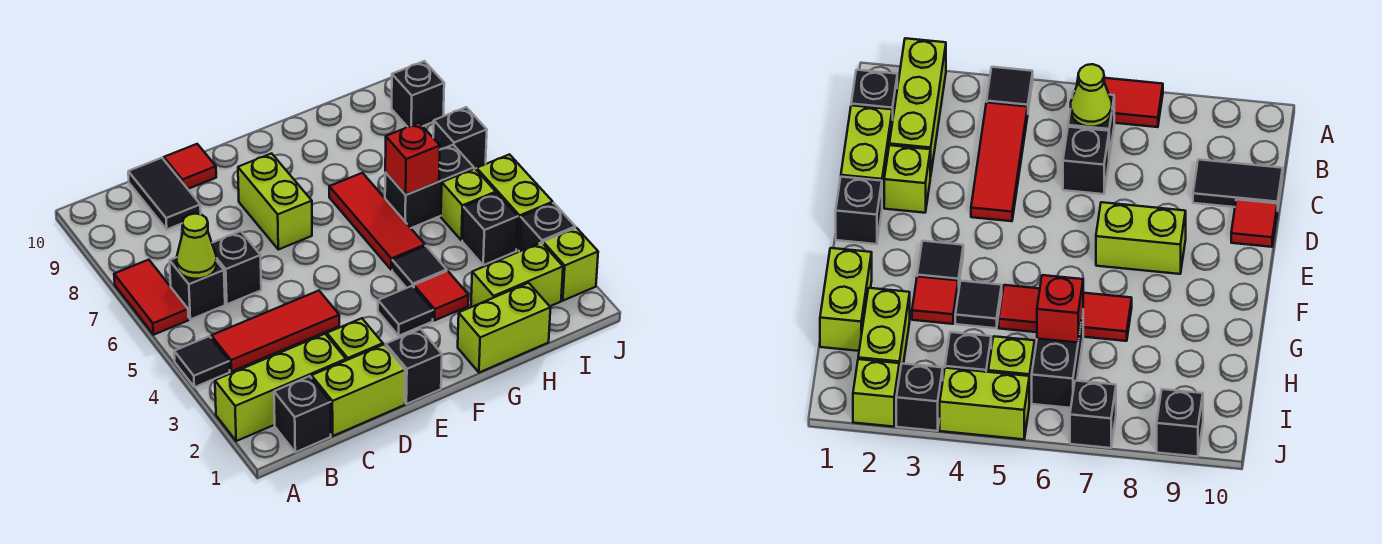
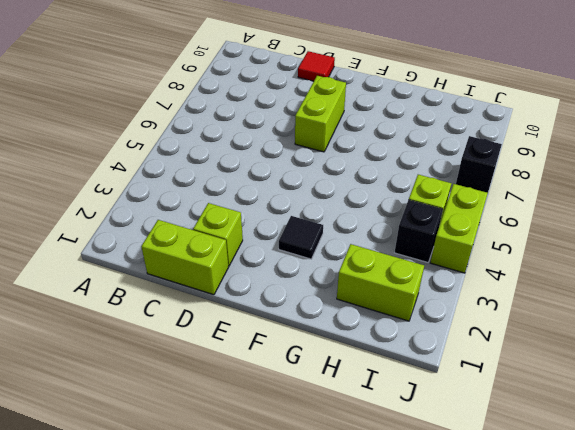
none -> lime 1x3 brick [215,334,346,441]
none -> black 1x1 tile [174,336,230,387]
none -> red 1x2 tile [114,260,189,335]

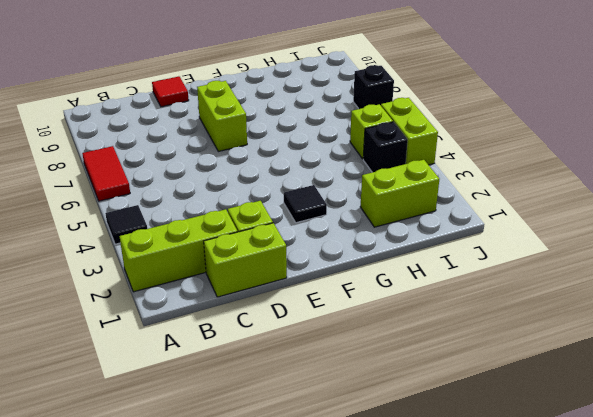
none -> black 1x1 brick [274,376,331,452]
none -> red 1x3 tile [211,291,339,372]
none -> black 1x1 brick [170,257,225,319]

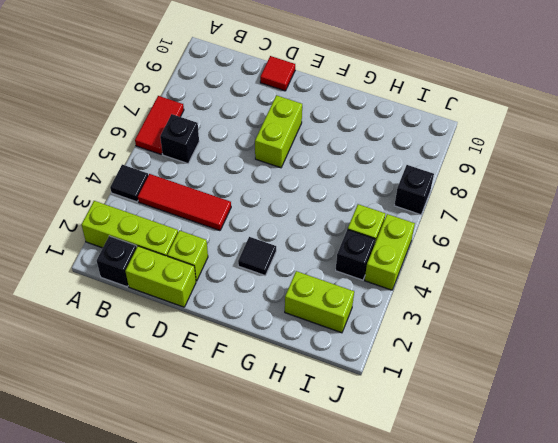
none -> black 1x1 brick [212,231,261,304]
none -> black 1x2 tile [128,158,201,229]
none -> black 1x1 brick [386,329,442,404]

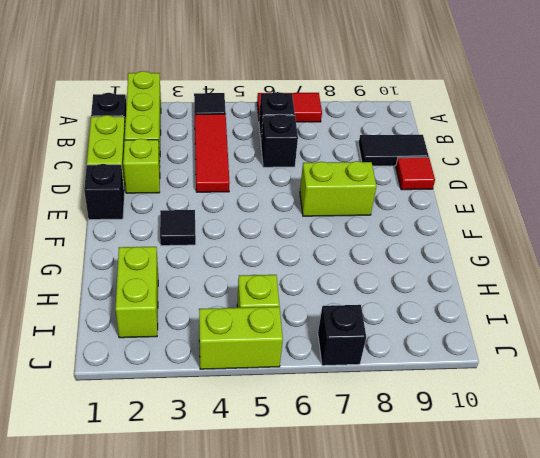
none -> lime 1x2 brick [458,283,550,373]
none -> red 1x1 tile [414,271,469,321]
none -> black 1x1 tile [392,246,447,288]

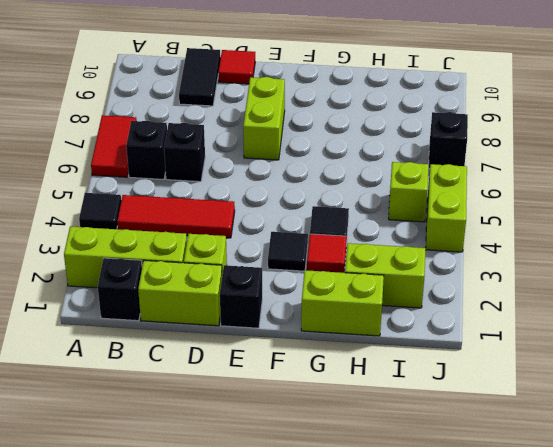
none -> red 1x3 tile [329,173,425,270]
none -> black 1x2 brick [385,145,474,228]
none -> black 1x1 brick [462,193,518,265]

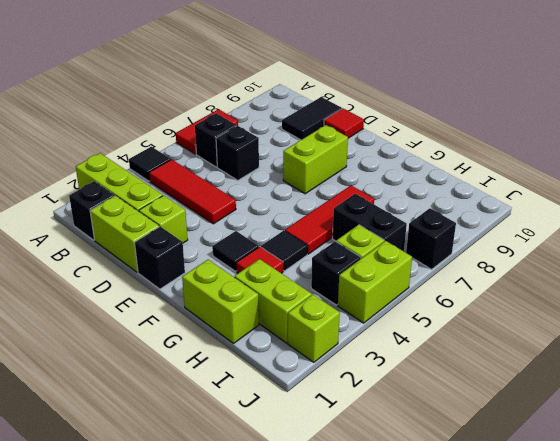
none -> black 1x1 brick [519,203,575,252]
none -> black 1x1 brick [392,61,444,127]
none -> lime 1x1 cone [177,214,217,279]

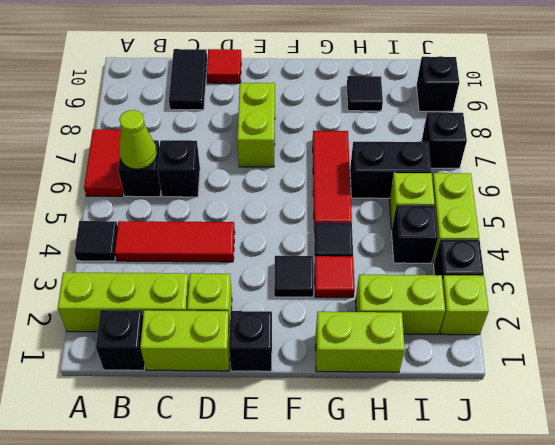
black 1x1 tile [347,76,383,111] -> none
none -> red 1x1 brick [385,123,440,195]

